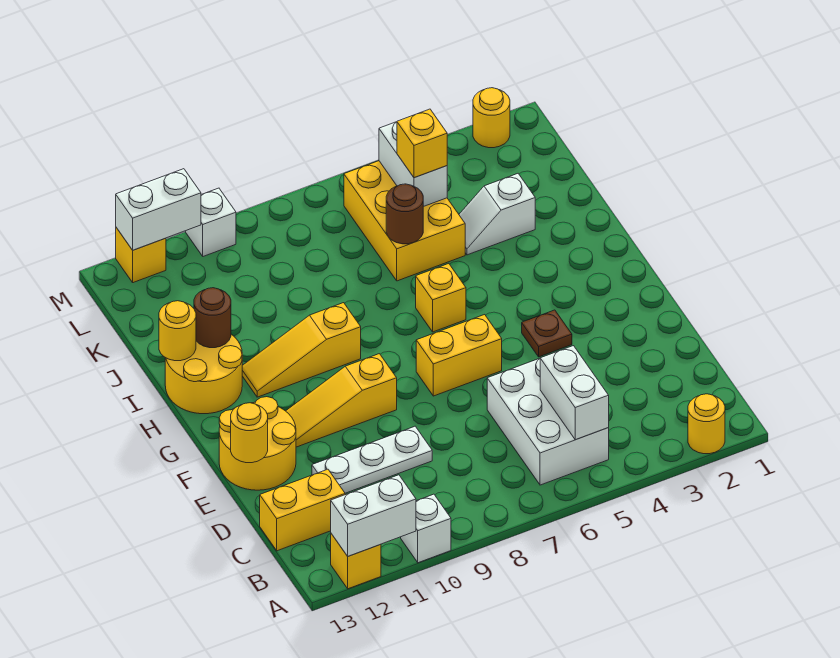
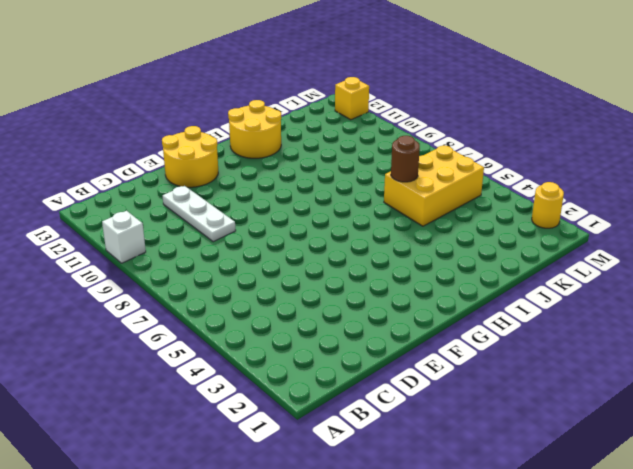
none -> yellow 1x1 round brick [688,394,725,454]
none -> yellow 1x1 brick [331,534,381,589]
none -> white 2x3 brick [487,358,609,485]

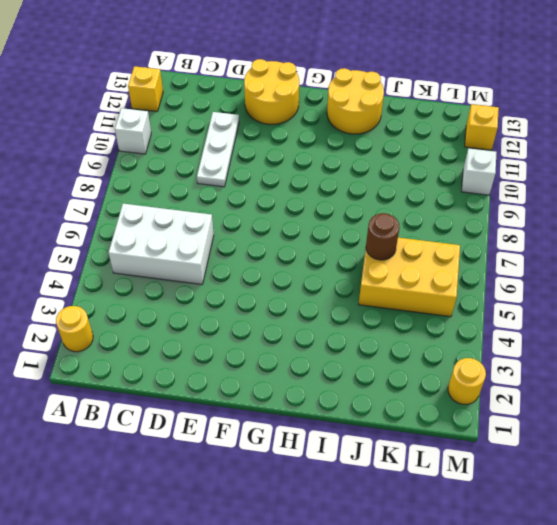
none -> yellow 1x2 brick [260,469,345,551]
none -> brown 1x1 plate [522,310,572,357]
none -> yellow 1x2 brick [416,315,502,396]

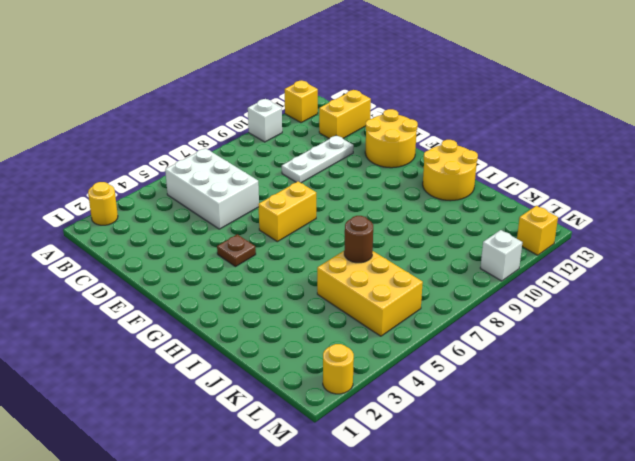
none -> yellow 1x3 slope [286,354,397,447]
none -> yellow 1x1 brick [416,264,466,332]
none -> yellow 1x3 slope [242,303,361,397]

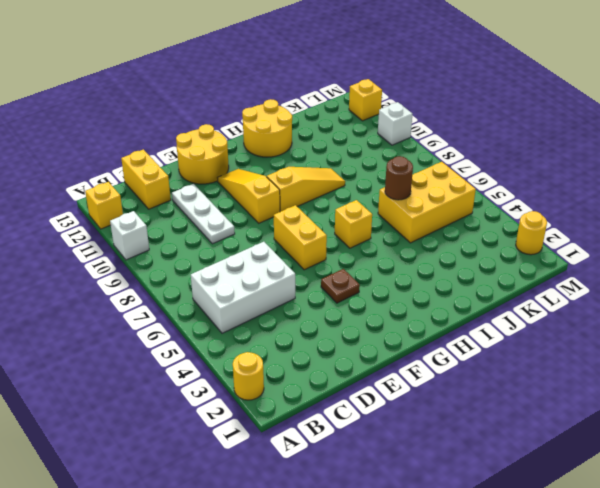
yellow 1x3 slope [267,167,345,212] -> yellow 1x3 slope turned to [242,303,361,397]
none -> white 1x2 slope [459,174,535,255]
none -> white 1x2 brick [331,475,416,556]
none -> white 1x2 brick [540,346,609,440]

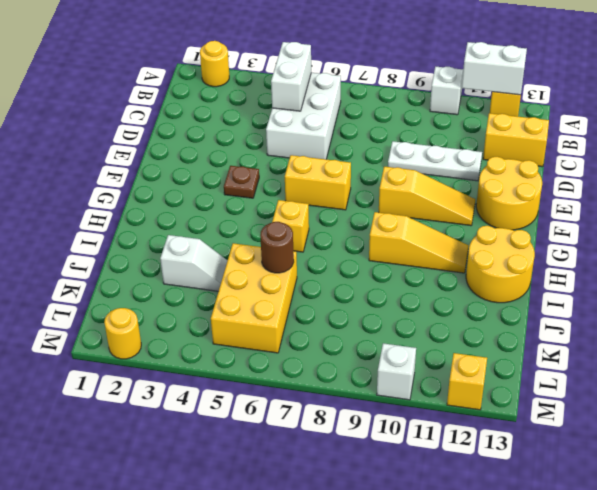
none -> yellow 1x1 round brick [231,403,268,463]
none -> brown 1x1 round brick [194,288,231,348]
none -> yellow 1x1 round brick [159,301,196,361]

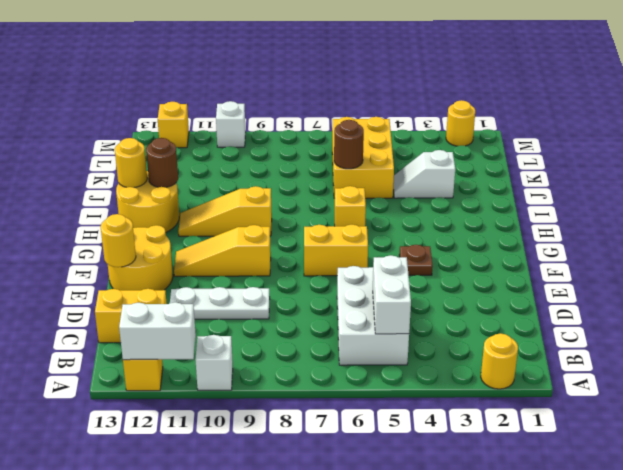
none -> white 1x2 brick [379,122,447,207]
none -> white 1x2 brick [116,169,201,250]
none -> yellow 1x1 brick [397,109,447,178]

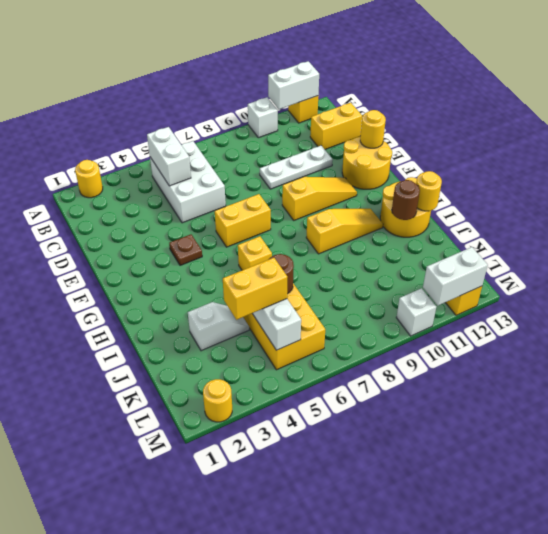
yellow 1x2 brick [223,258,287,320] -> yellow 1x1 brick [397,109,447,178]

